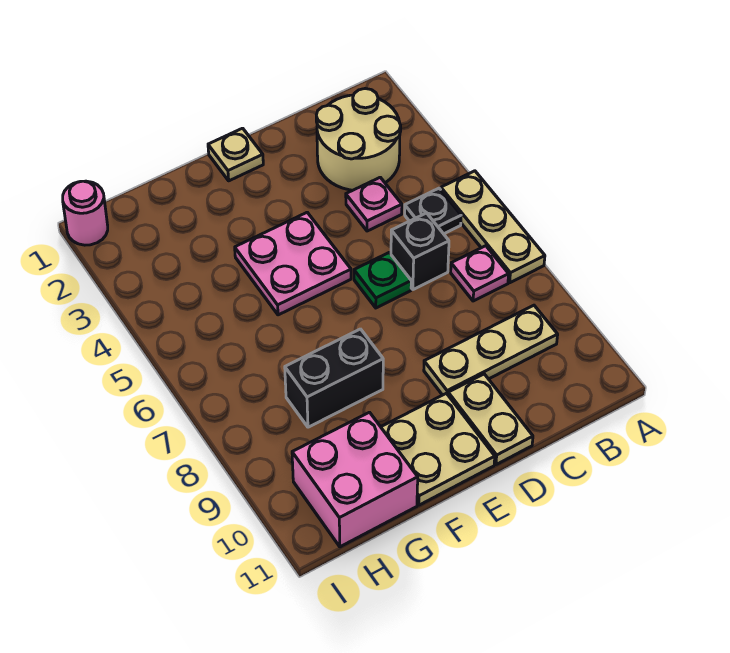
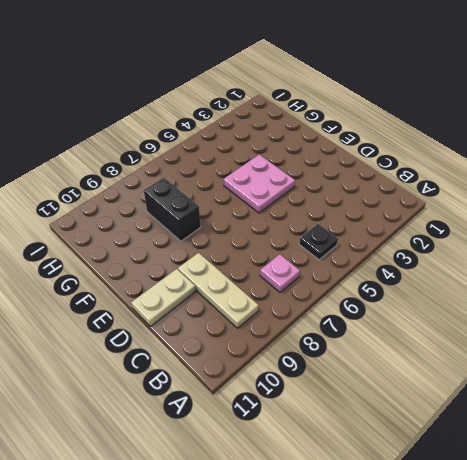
none -> tan 1x3 plate [441,171,545,283]
none -> tan 2x2 round brick [316,89,401,190]
none -> pink 1x1 plate [346,177,402,231]

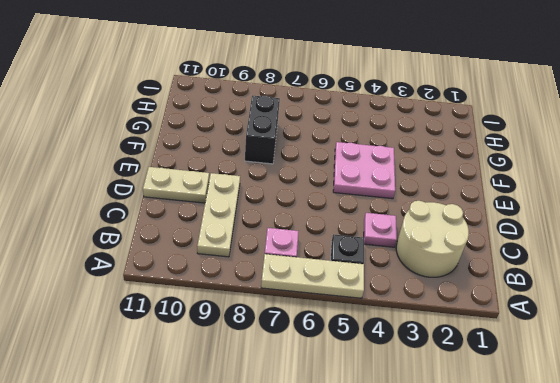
none -> black 1x1 brick [391,213,449,290]
none -> green 1x1 plate [354,253,411,308]
none -> tan 1x1 plate [208,128,263,181]

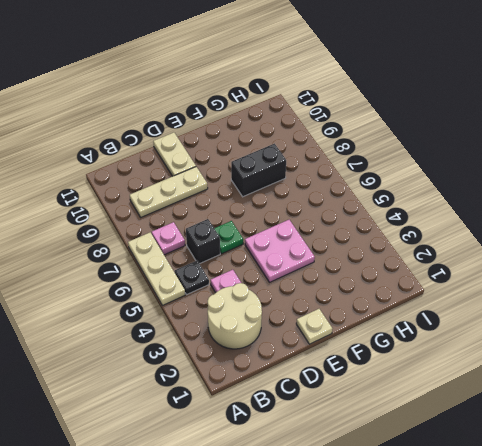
none -> tan 2x2 plate [381,393,495,505]
none -> pink 2x2 brick [292,412,418,547]
none -> pink 1x1 round brick [63,181,108,245]

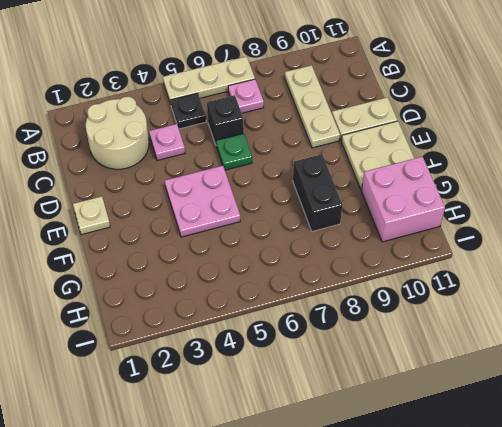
none -> pink 1x1 round brick [63,181,108,245]

